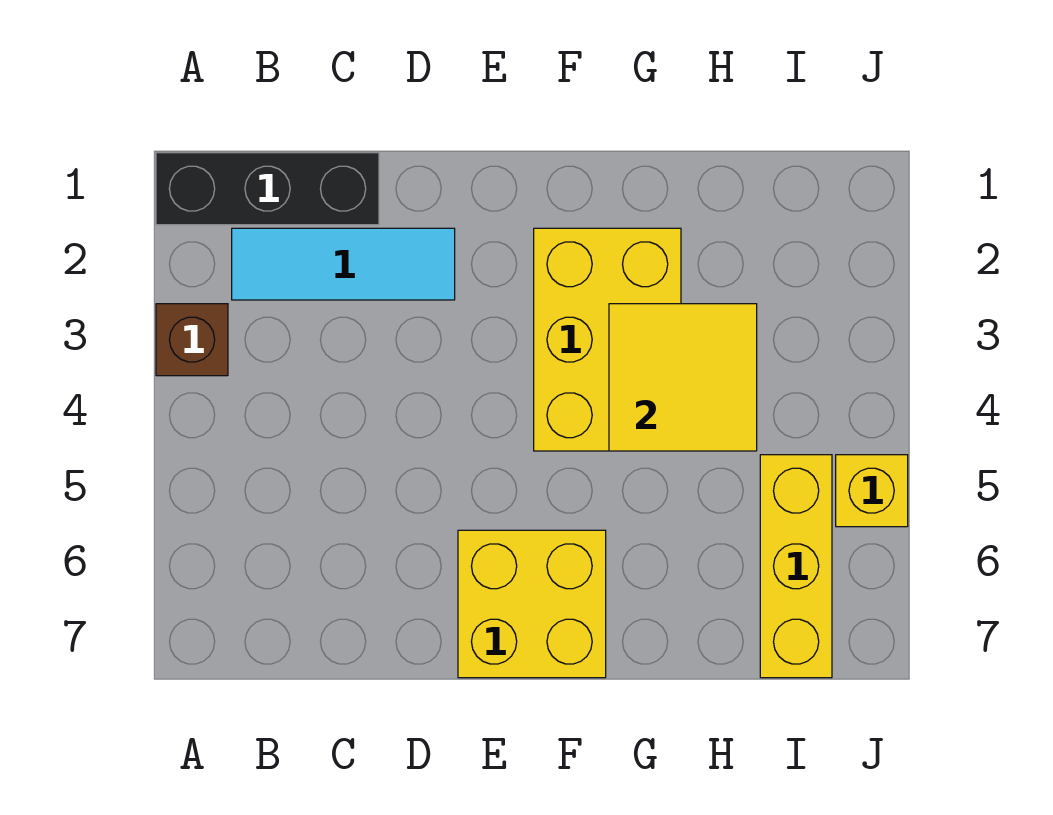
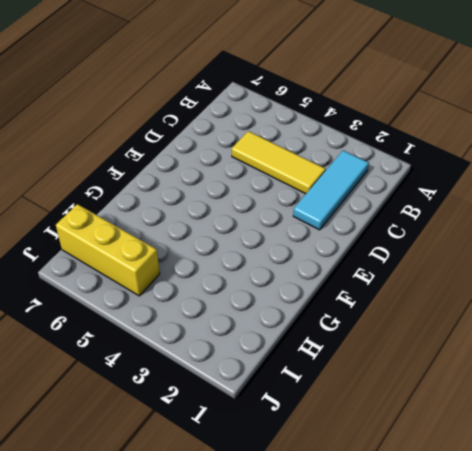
yellow 1x3 tile [232,131,326,194] -> none
none -> black 1x3 brick [156,153,379,225]
none -> brown 1x1 brick [156,304,228,376]

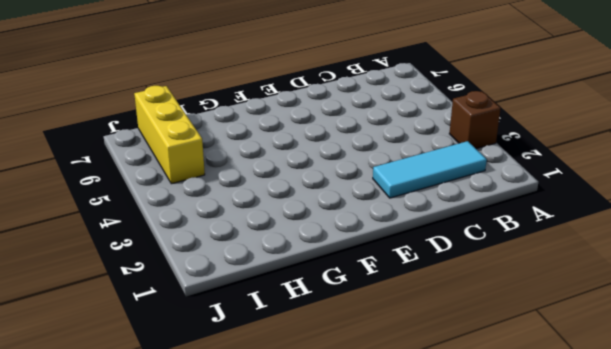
none -> black 1x3 brick [156,153,379,225]
none -> yellow 2x2 brick [458,530,606,678]

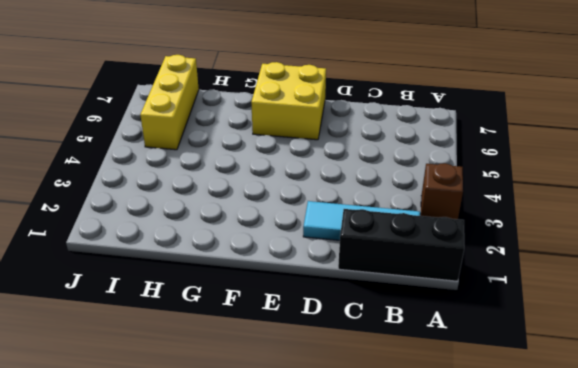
none -> yellow 2x3 brick [534,228,681,451]
none -> yellow 1x1 brick [836,455,908,527]

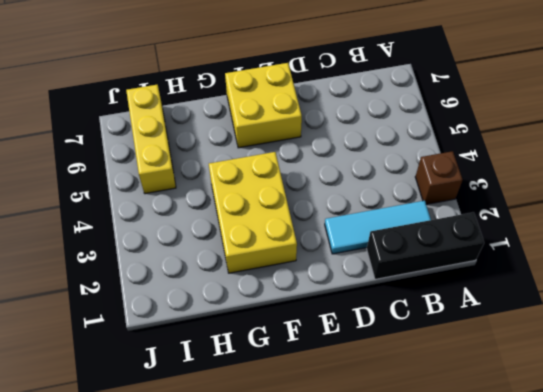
none -> yellow 1x1 brick [836,455,908,527]
none -> yellow 2x2 tile [609,304,757,451]

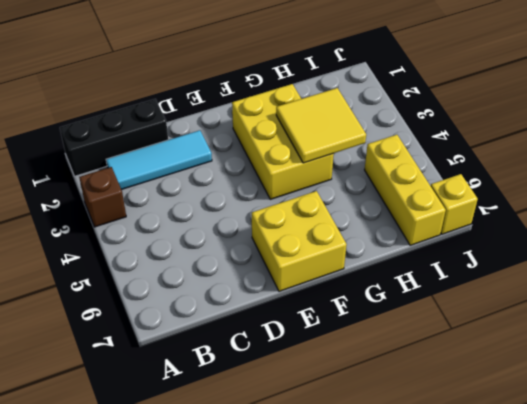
yellow 1x1 brick [431,174,478,234] -> yellow 1x1 brick moved to [836,455,908,527]

